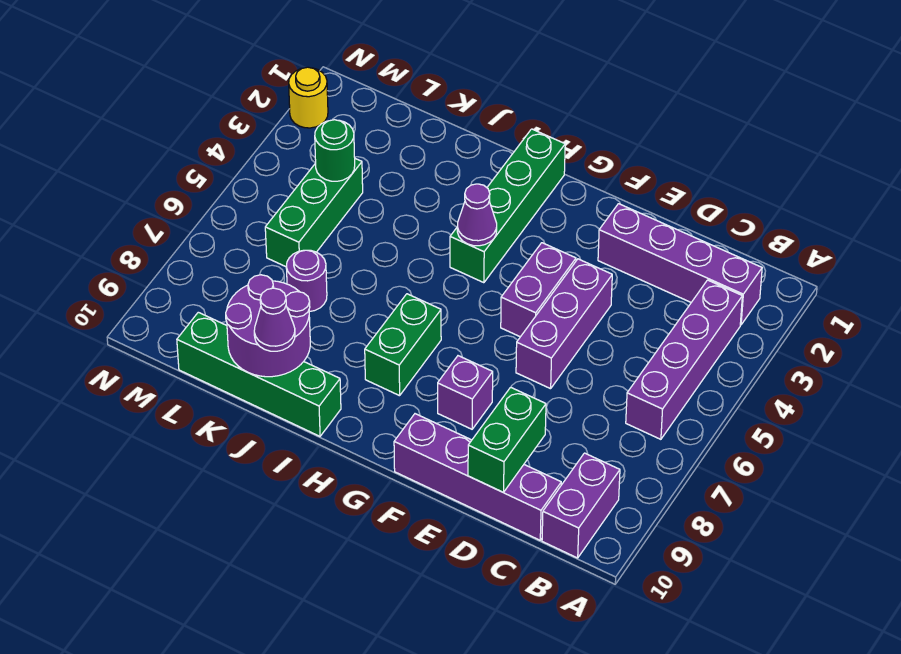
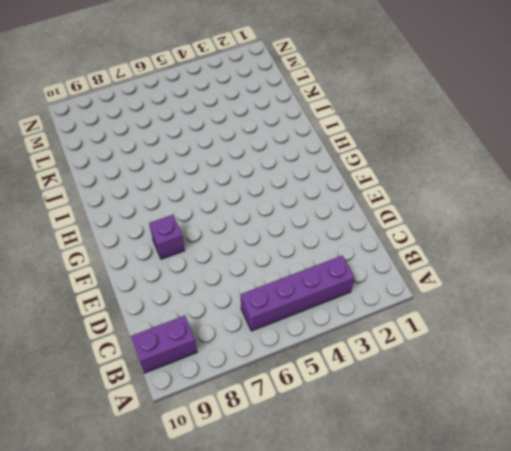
none -> purple 1x4 brick [598,204,762,325]
none -> purple 1x4 brick [394,414,561,540]
none -> purple 1x3 brick [516,259,612,389]

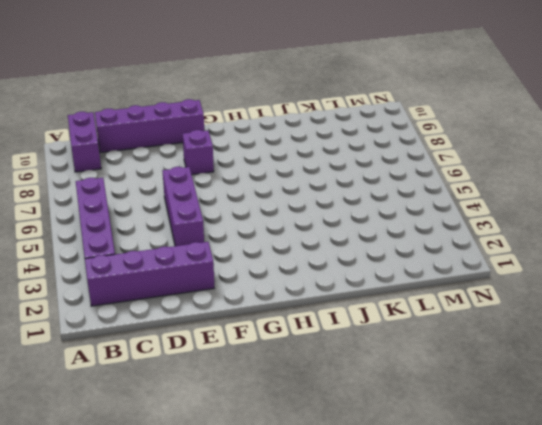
none -> purple 1x2 brick [501,243,576,337]
none -> green 1x4 brick [450,129,565,283]
none -> green 1x2 brick [365,294,441,396]

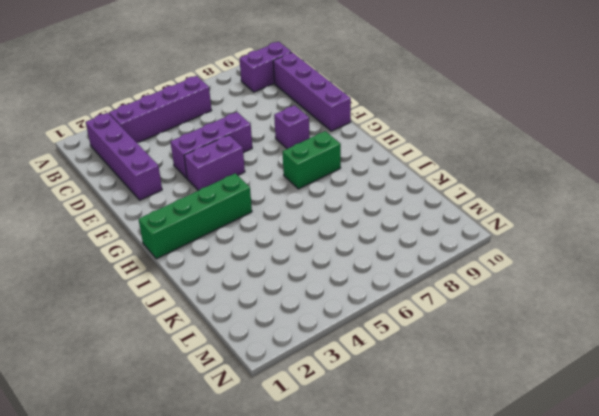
none -> green 1x4 brick [177,312,341,436]
none -> purple 1x1 round brick [286,250,327,312]
none -> green 1x3 brick [265,159,363,267]

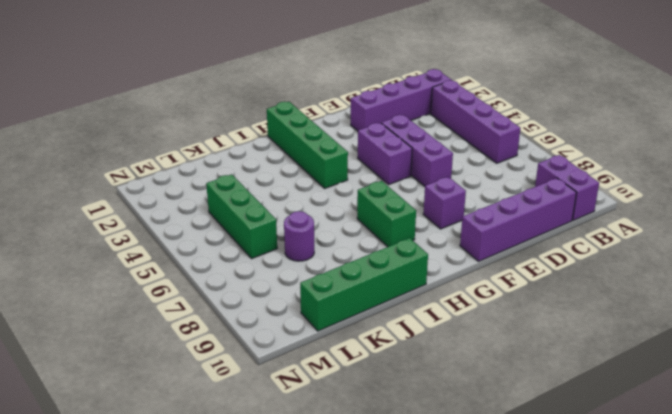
none -> yellow 1x1 round brick [289,67,328,128]
none -> green 1x2 brick [468,387,546,492]
none -> purple 1x1 cone [457,184,497,246]

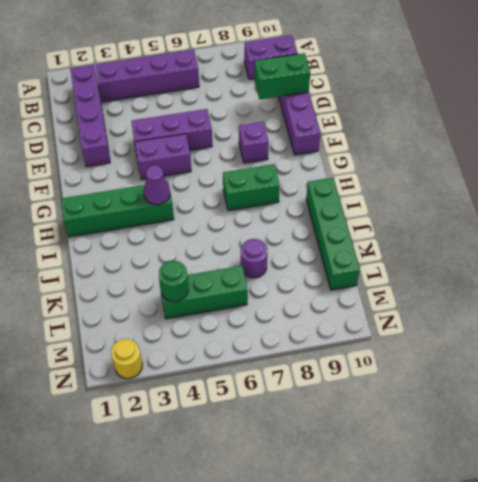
none -> purple 2x2 round brick [226,275,310,377]
none -> purple 1x1 cone [254,288,295,351]

